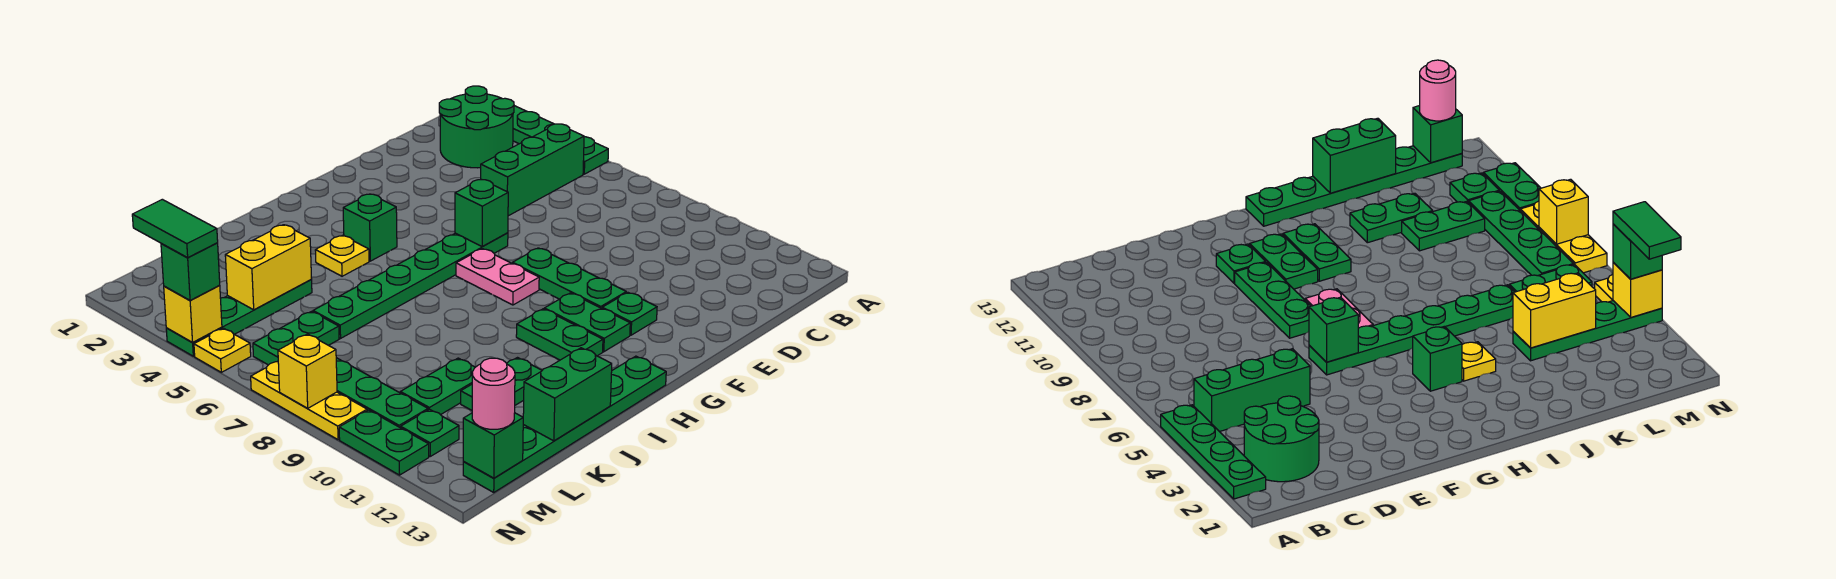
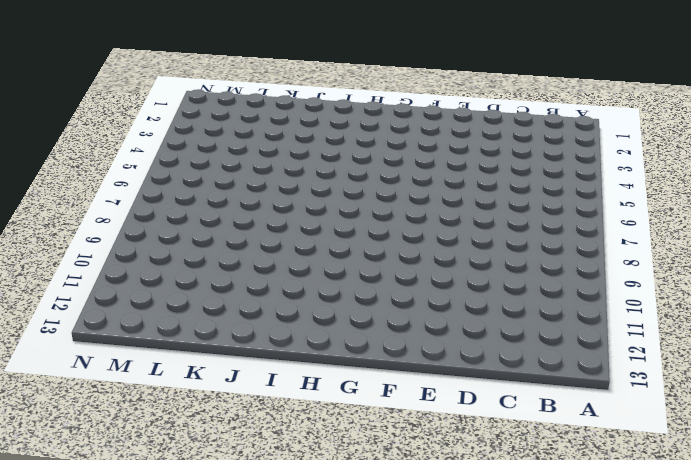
none -> green 1x4 plate [513,106,608,174]
none -> green 2x2 round brick [439,86,514,168]
none -> green 1x3 brick [481,124,584,216]
none -> green 1x6 plate [313,233,508,338]

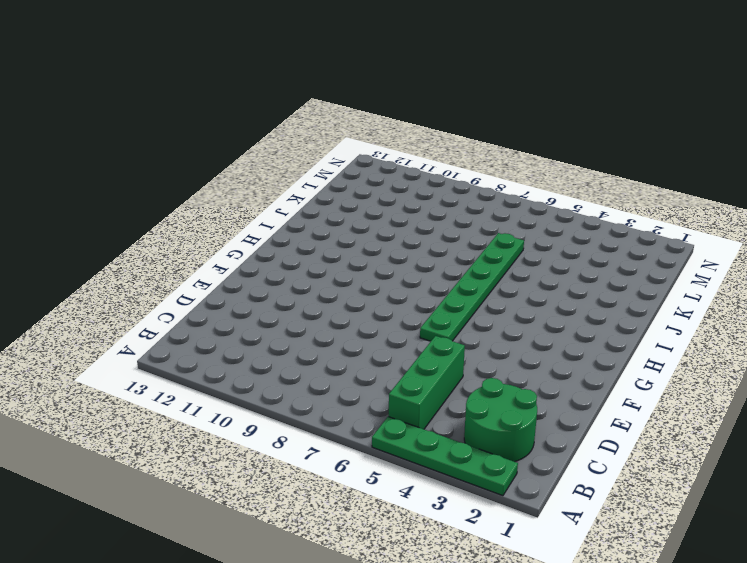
none -> green 1x3 plate [513,248,626,308]
none -> green 1x1 plate [602,292,657,335]
none -> pink 1x2 plate [456,249,539,305]
none -> green 1x2 plate [544,293,630,352]

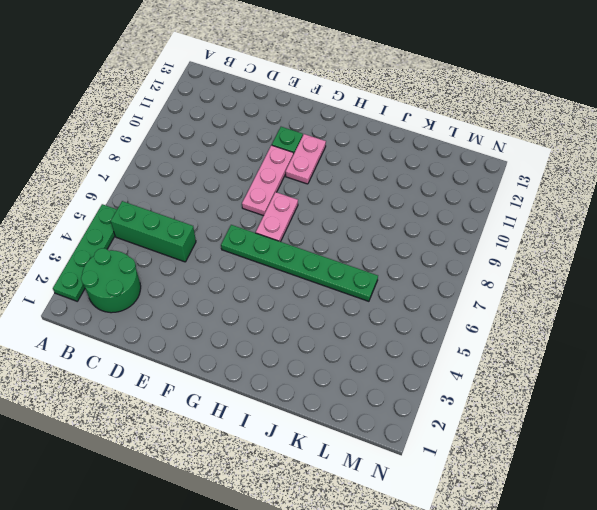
pink 1x3 plate [242,145,293,216] -> green 1x3 plate [513,248,626,308]
pink 1x2 plate [286,134,326,184] -> green 1x2 plate [544,293,630,352]
none -> green 1x1 brick [343,194,397,261]
none -> green 1x2 plate [516,309,603,360]
none -> green 1x6 plate [463,356,666,492]
none -> yellow 1x1 plate [315,236,369,276]

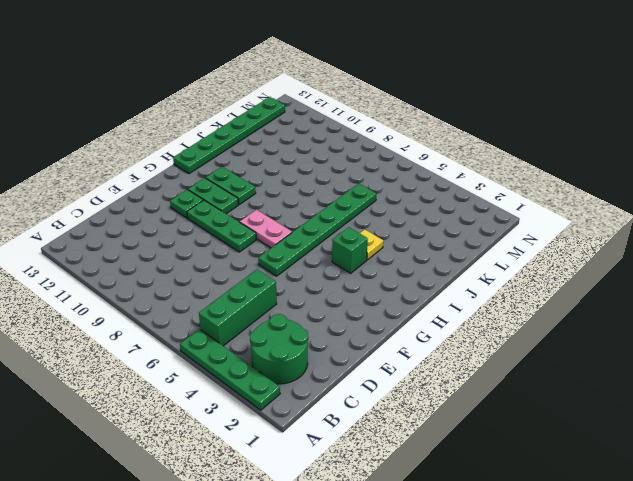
none -> green 1x2 plate [461,358,542,410]
none -> green 1x4 plate [166,280,312,356]
none -> green 1x2 plate [400,358,475,415]
none -> green 1x2 plate [253,311,339,365]

